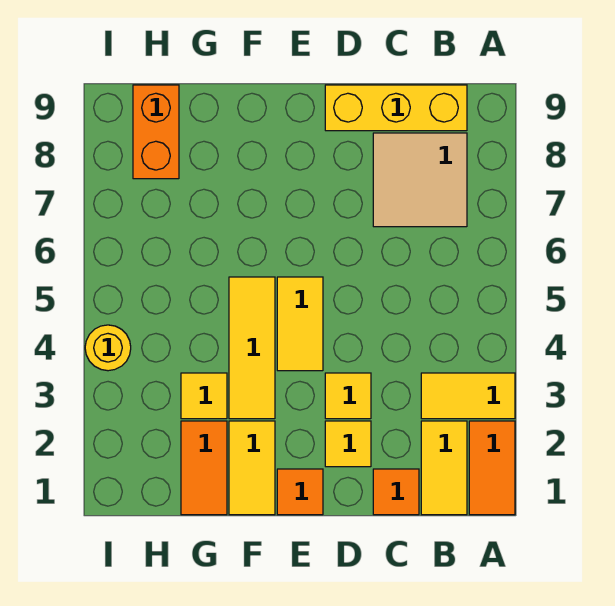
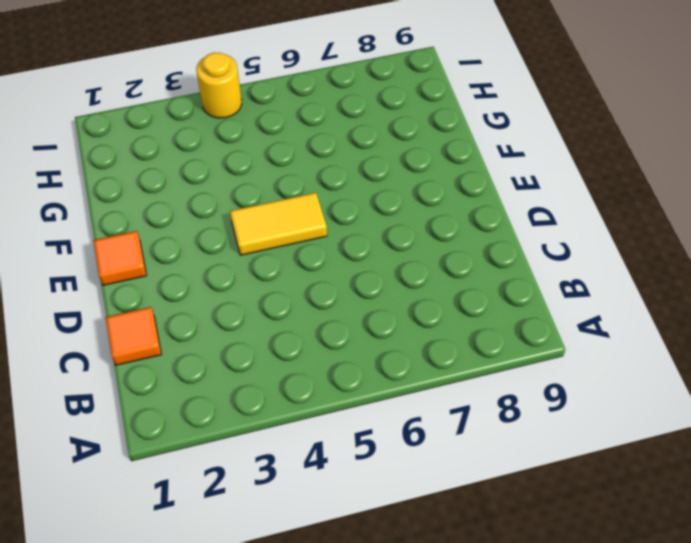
none -> orange 1x2 tile [469,421,515,515]
none -> yellow 1x2 tile [421,373,515,419]
none -> yellow 1x2 tile [421,421,467,515]

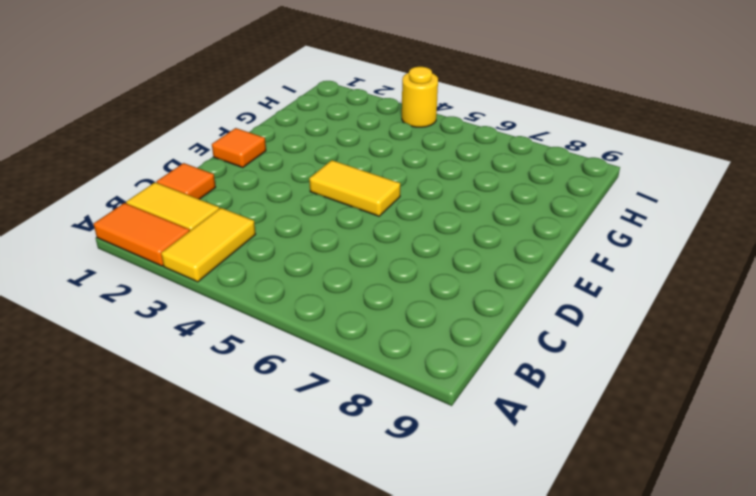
none -> tan 2x2 tile [373,133,467,227]
none -> yellow 1x3 brick [325,85,467,131]
none -> yellow 1x1 tile [325,421,371,467]

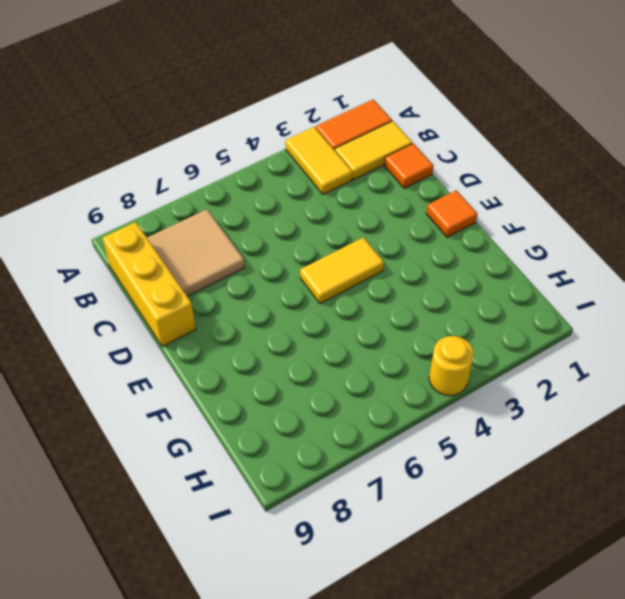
none -> yellow 1x1 tile [325,421,371,467]
none -> yellow 1x1 tile [325,373,371,419]
none -> yellow 1x2 tile [229,421,275,515]

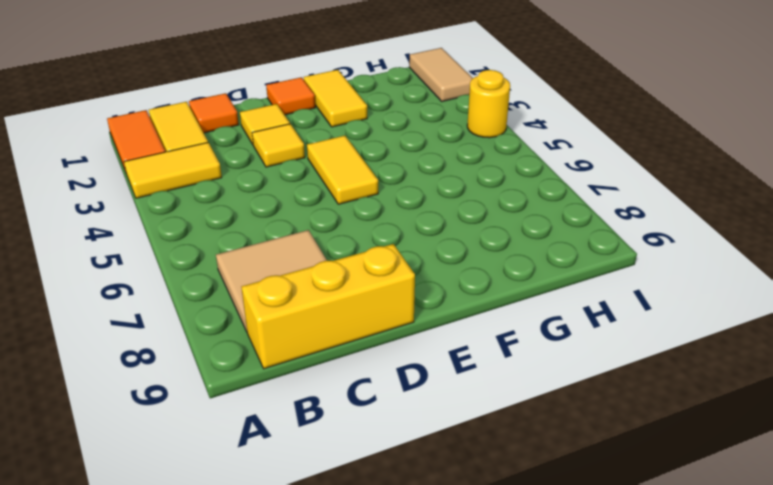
tan 1x2 tile [409,48,473,101] -> none
none -> yellow 1x3 tile [229,277,275,419]
none -> orange 1x2 tile [181,421,227,515]
none -> yellow 1x1 tile [181,373,227,419]

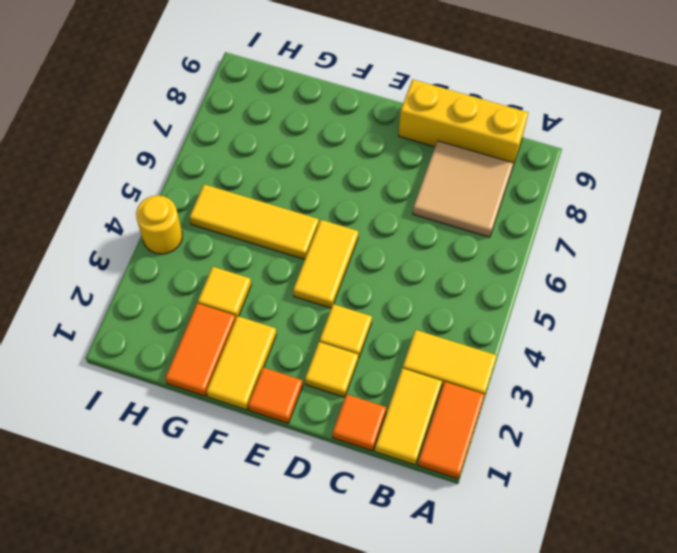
yellow 1x3 tile [189,184,319,259] -> yellow 1x3 tile turned to [229,277,275,419]
none -> orange 1x2 brick [133,85,179,179]

